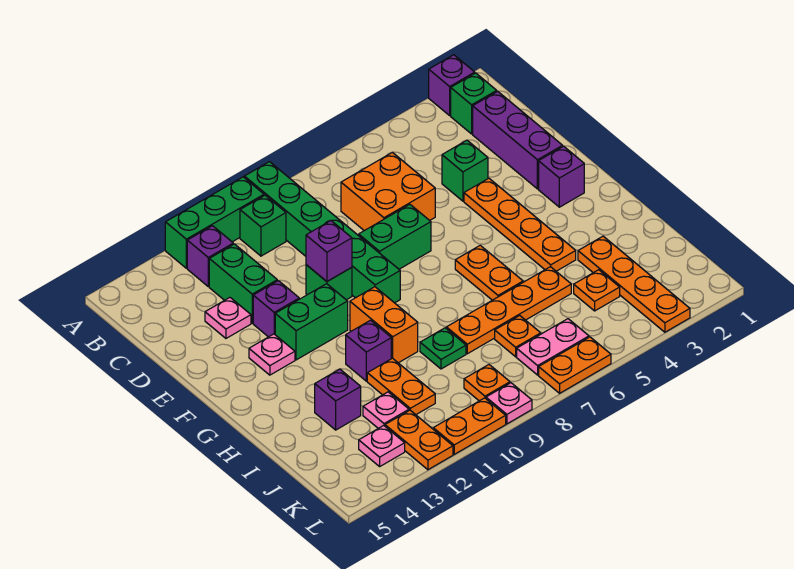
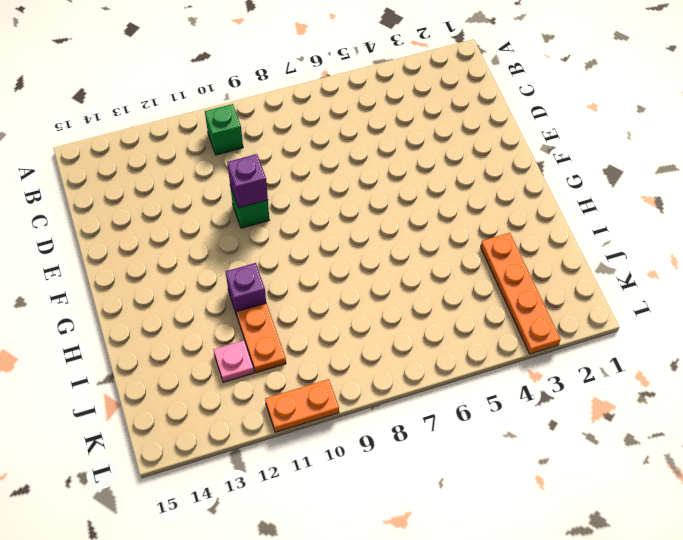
none -> purple 1x1 brick [429,55,475,115]
none -> green 1x6 brick [244,162,400,303]
none -> green 1x3 brick [165,177,264,268]
none -> green 1x1 brick [451,73,497,134]

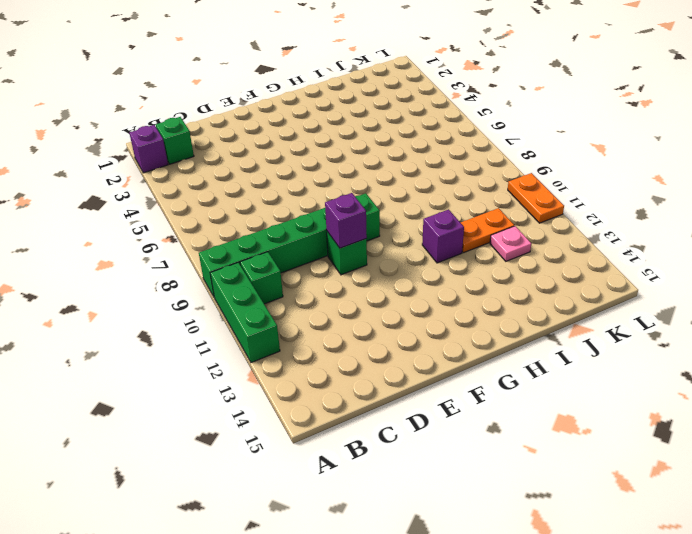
none -> purple 1x1 brick [187,226,233,287]
none -> purple 1x3 brick [473,91,563,189]
none -> orange 2x2 brick [341,152,435,231]
none -> green 1x2 brick [209,244,277,323]

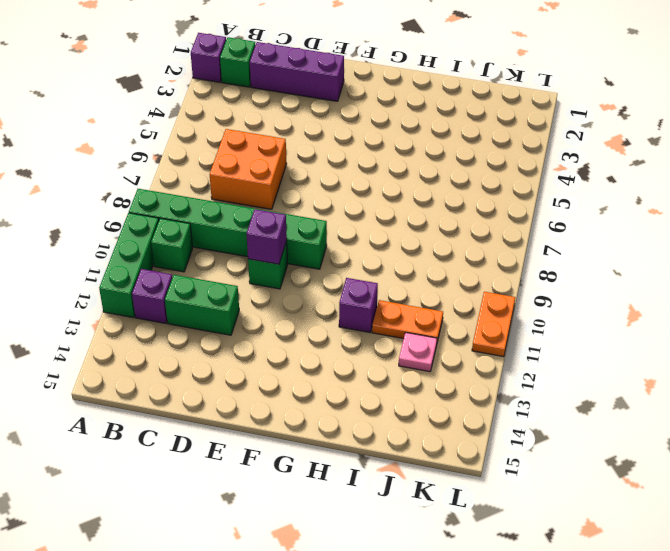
none -> green 1x1 brick [442,140,488,201]
none -> pink 1x1 plate [205,298,251,338]
none -> orange 1x4 plate [464,178,576,271]
none -> green 1x2 brick [359,205,431,269]

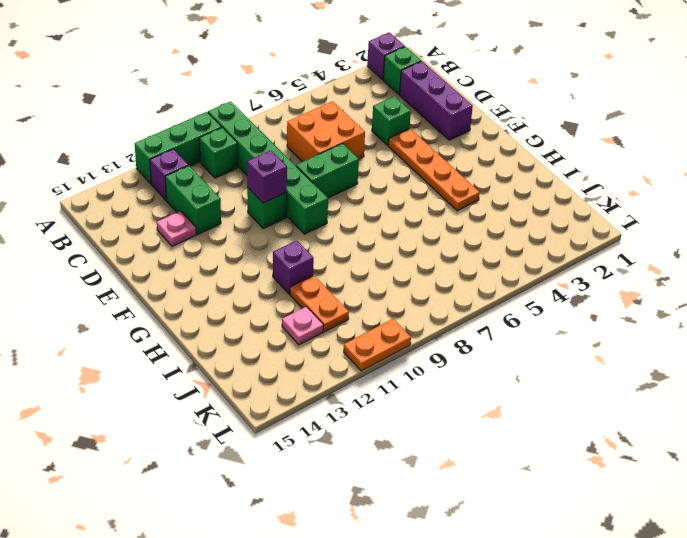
none -> purple 1x1 brick [253,281,299,337]
none -> purple 1x1 brick [539,146,584,207]
none -> green 1x2 brick [275,284,348,360]
none -> pink 1x1 plate [249,334,295,375]

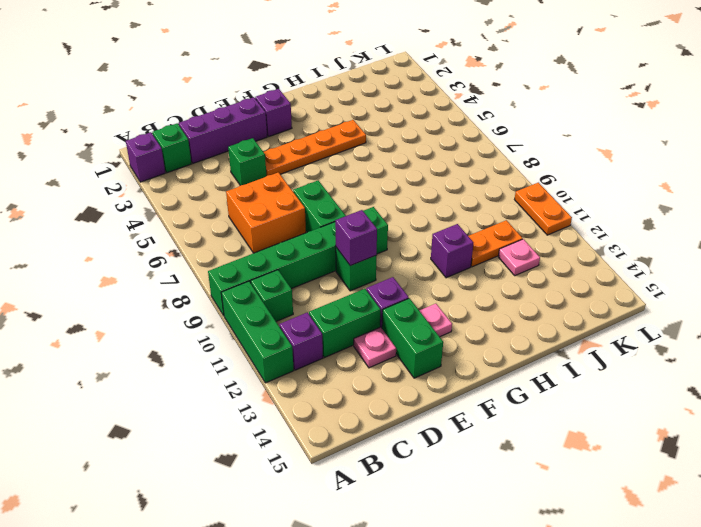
green 1x2 brick [382,298,443,378] -> green 1x2 brick moved to [275,284,348,360]
none -> orange 1x2 plate [455,245,523,300]
none -> orange 1x2 brick [350,287,418,363]
none -> orange 1x4 plate [578,236,690,332]
none -> orange 1x4 plate [446,267,571,354]

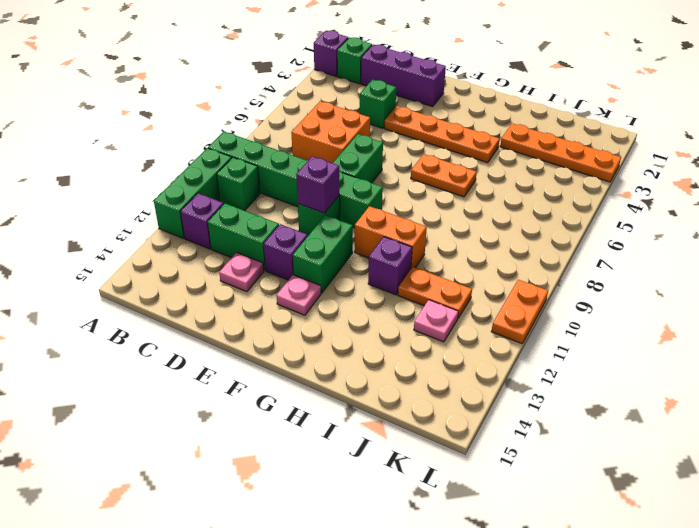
none -> purple 1x1 brick [539,146,584,207]
none -> orange 1x4 plate [446,267,571,354]
none -> green 1x1 plate [420,328,466,369]
none -> purple 1x1 brick [315,369,361,430]

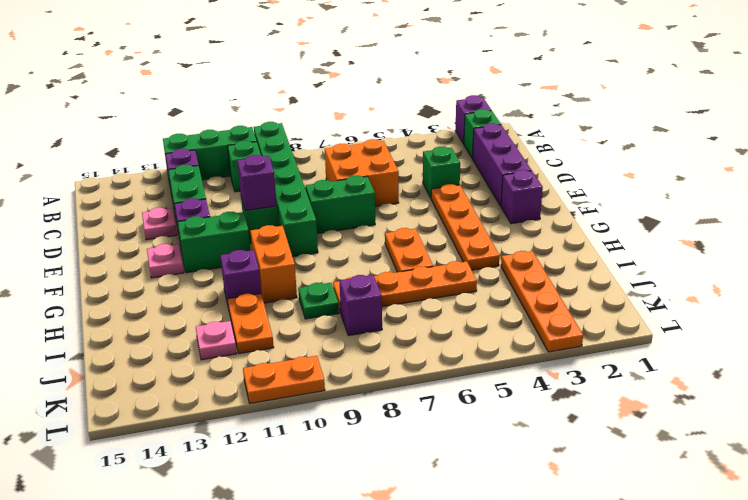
purple 1x1 brick [340,275,382,336] -> purple 1x1 brick moved to [315,369,361,430]
none -> orange 1x1 plate [574,270,620,311]
none -> orange 1x1 plate [495,316,541,357]
none -> pink 1x2 plate [517,319,589,375]
none -> orange 1x1 plate [464,365,510,401]

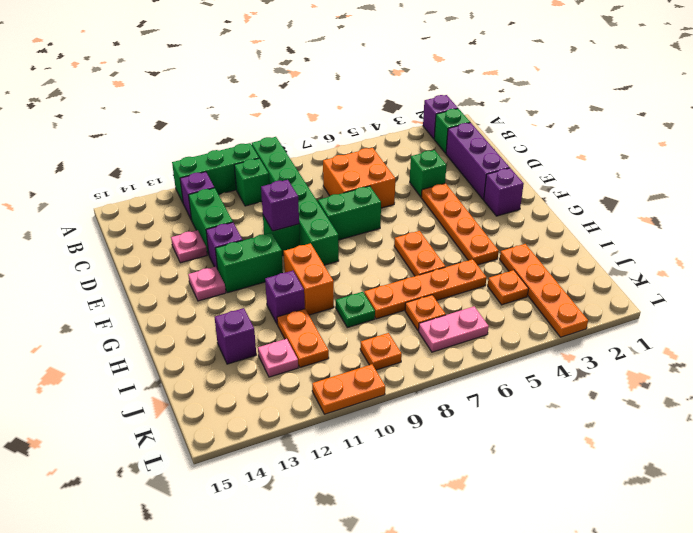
none -> orange 1x2 plate [385,410,453,470]
none -> pink 1x1 plate [359,426,405,466]
none -> orange 1x2 plate [539,337,611,393]
none -> pink 1x1 plate [486,383,532,424]

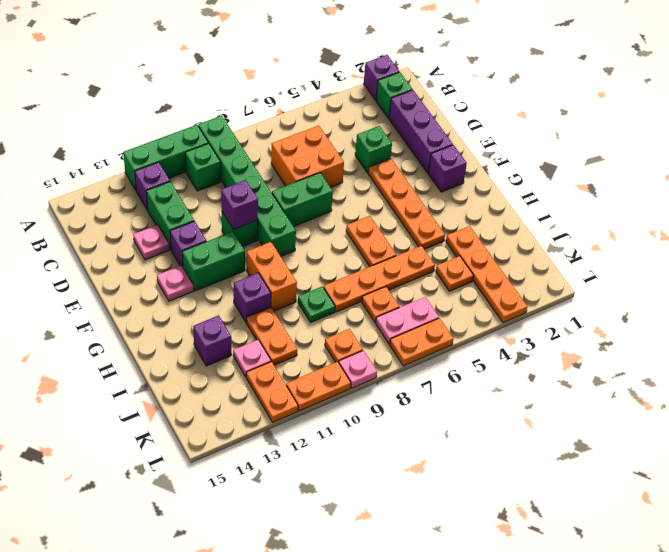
none -> pink 1x1 plate [359,426,405,466]

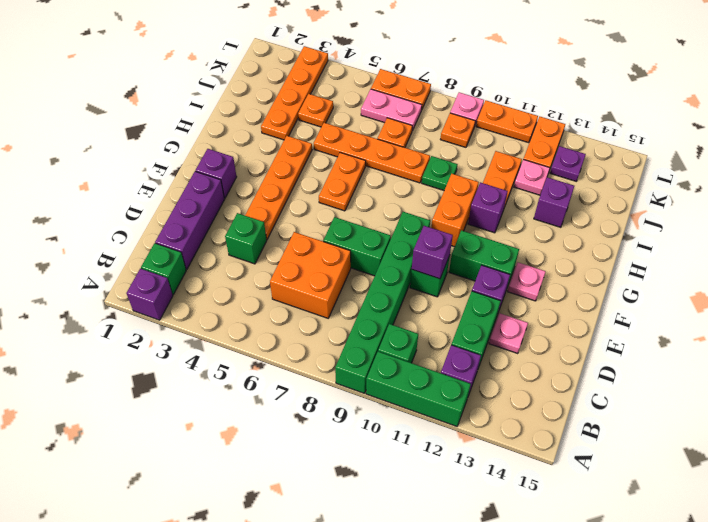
purple 1x1 plate [550,146,586,181] -> pink 1x1 plate [359,426,405,466]

